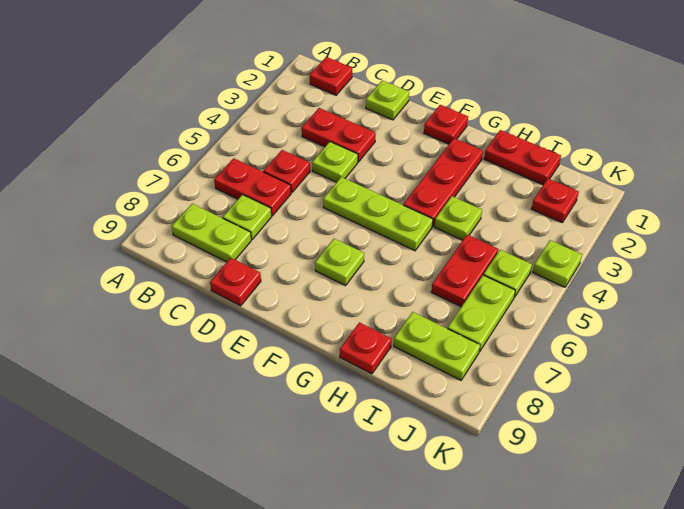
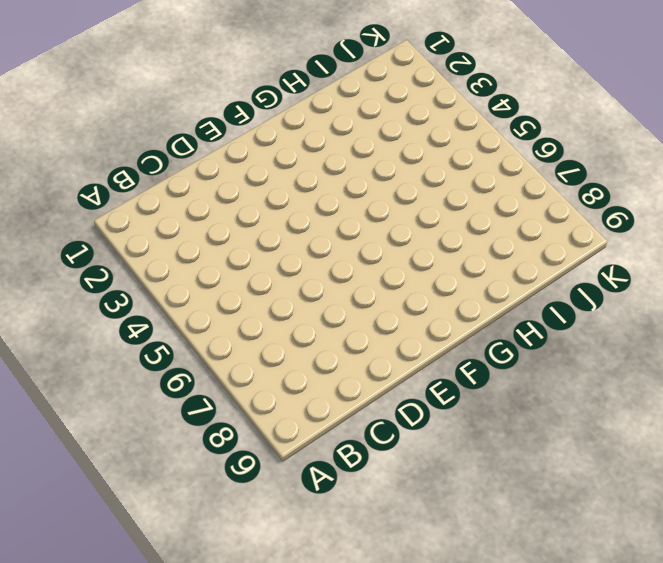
none -> red 1x1 plate [310,57,352,95]
none -> red 1x2 plate [214,158,291,216]
none -> lime 1x2 plate [172,204,251,262]

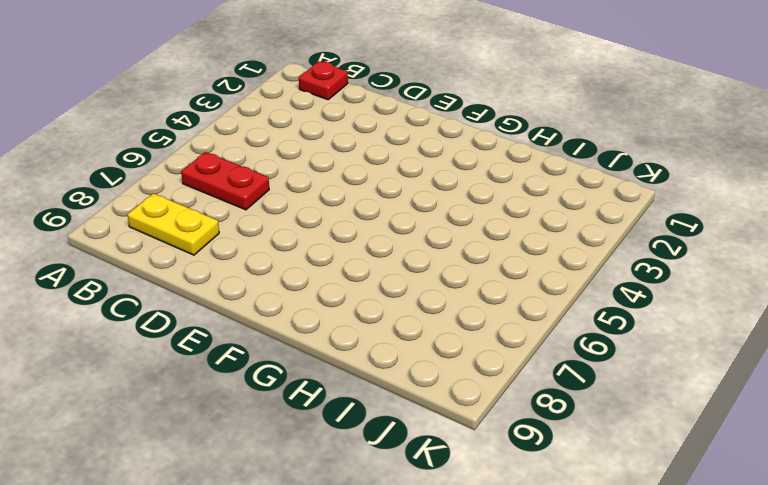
yellow 1x2 plate [127,193,219,255] -> lime 1x2 plate [172,204,251,262]
none -> red 1x2 plate [302,108,376,162]
none -> red 1x1 plate [264,150,310,193]
none -> lime 1x1 plate [223,195,272,240]

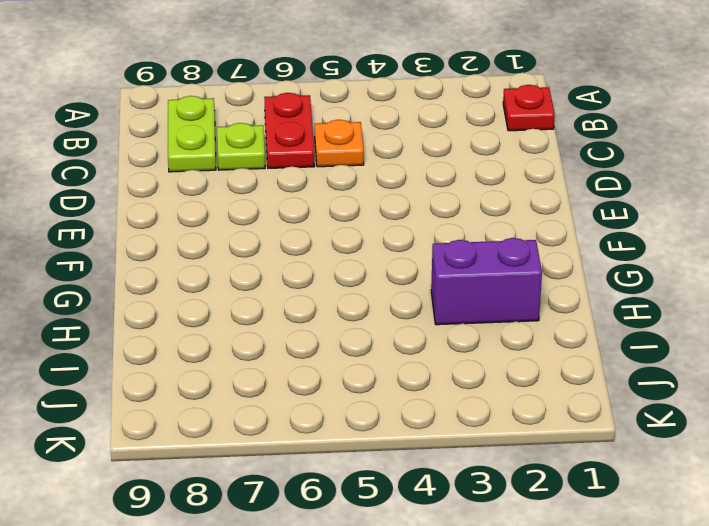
orange 1x1 plate [315,120,364,167] -> red 1x1 plate [264,150,310,193]
purple 1x2 brick [431,238,542,325] -> none
none -> red 1x2 plate [302,108,376,162]
none -> lime 1x1 plate [366,80,409,120]
none -> lime 1x1 plate [312,142,358,182]

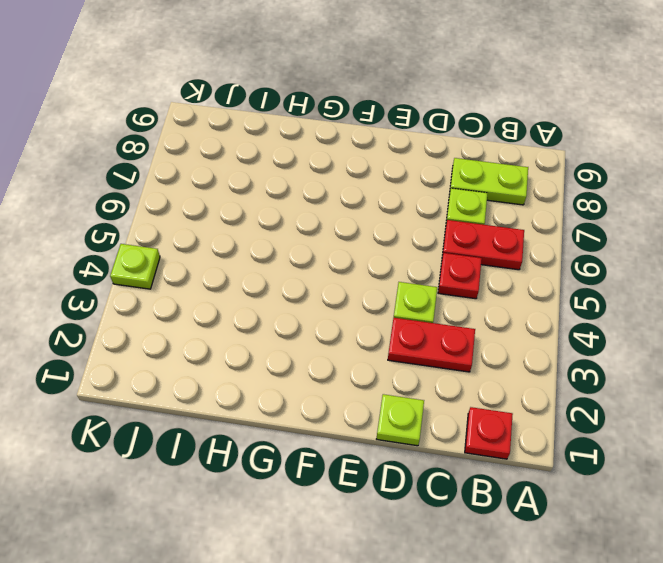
none -> red 1x1 plate [210,258,261,306]
none -> lime 1x3 plate [323,177,433,251]
none -> red 1x1 plate [424,105,468,144]

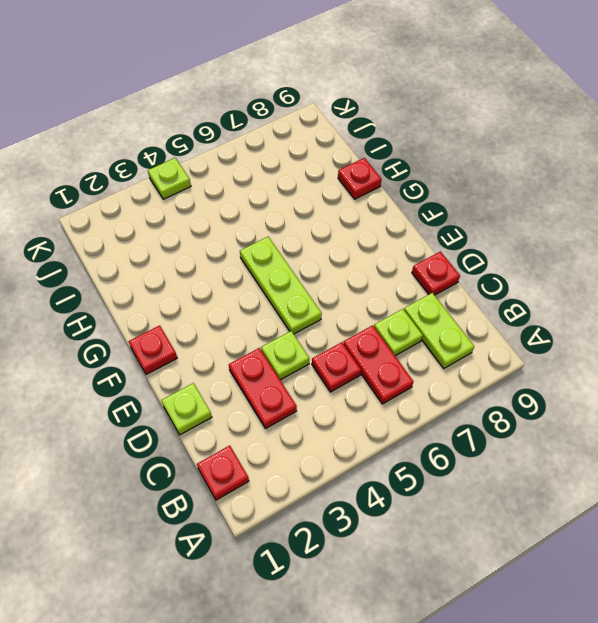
none -> lime 1x1 plate [315,239,364,286]
none -> red 1x3 plate [404,138,483,227]
none -> red 1x2 plate [484,130,561,185]

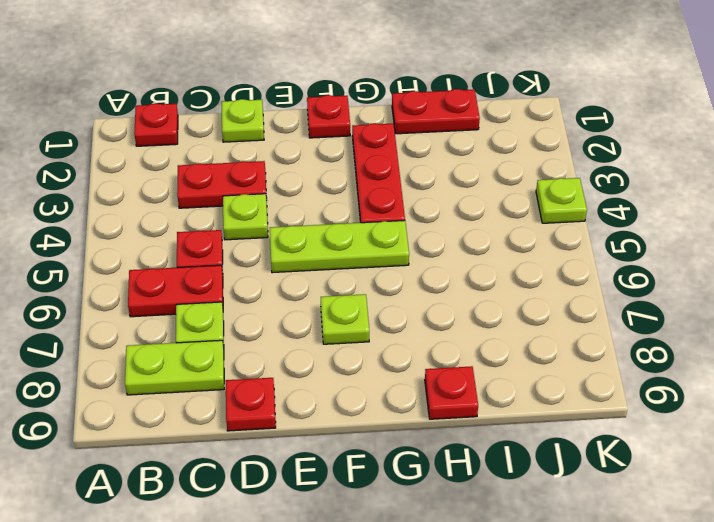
none -> lime 1x1 plate [435,196,482,240]
none -> red 1x2 plate [431,235,498,307]
none -> lime 1x2 plate [394,312,480,380]

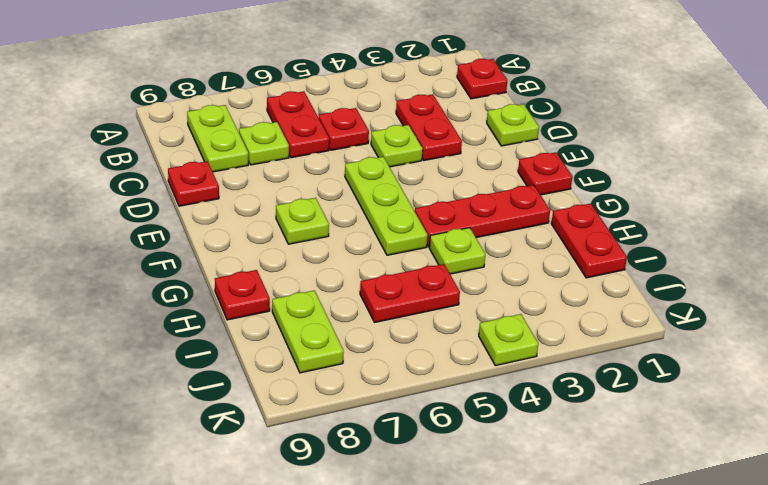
none -> red 1x1 plate [531,179,579,223]
none -> lime 1x1 plate [484,250,532,297]
none -> lime 1x2 plate [448,275,515,352]

